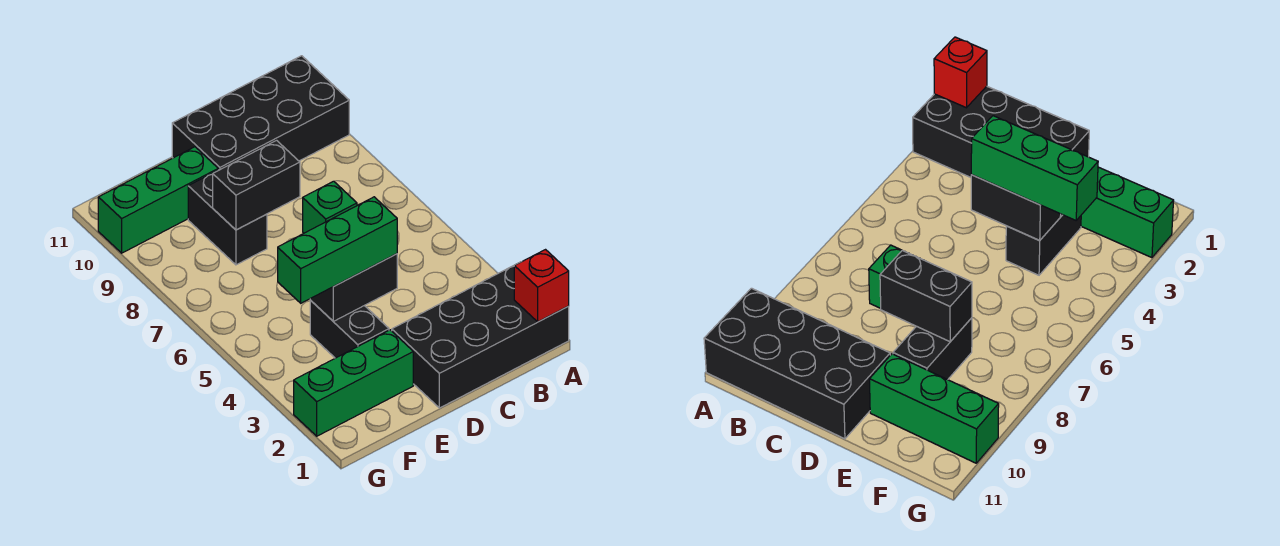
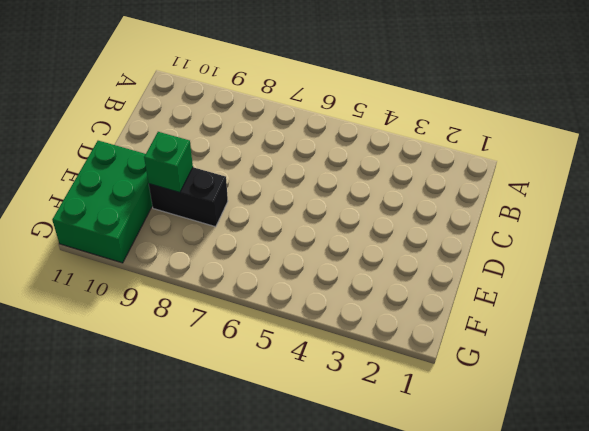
green 1x1 brick [144,132,193,192] -> green 1x1 brick moved to [303,181,357,233]
green 2x3 brick [52,141,152,263] -> green 1x3 brick [98,147,218,253]
none -> black 2x4 brick [392,262,569,408]
none -> black 2x4 brick [172,56,349,170]

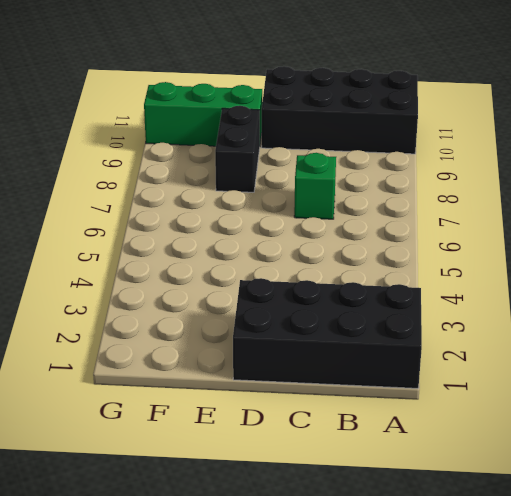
none -> green 1x3 brick [294,330,413,436]
none -> black 1x2 brick [310,300,389,358]

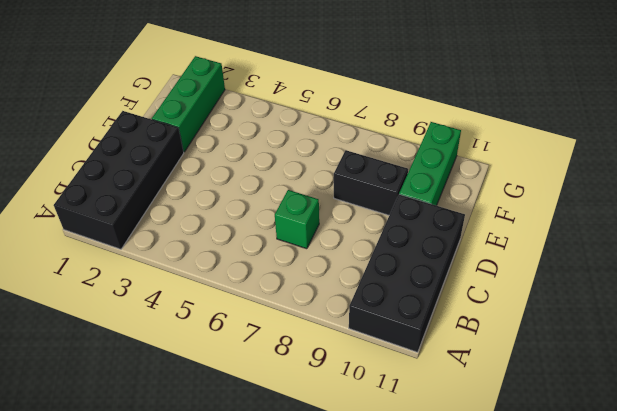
none -> black 1x2 brick [310,300,389,358]
none -> red 1x1 brick [514,250,569,322]

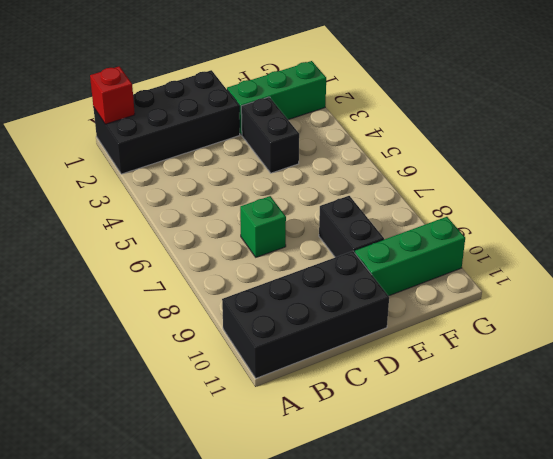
none -> black 1x2 brick [310,254,397,321]
none -> black 1x2 brick [213,140,300,230]

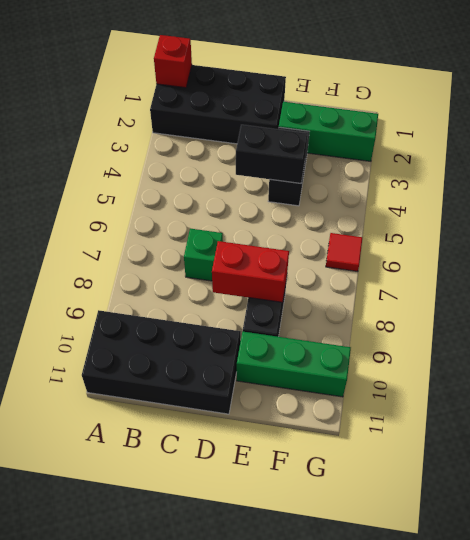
red 1x2 brick [212,241,289,302] -> black 1x2 brick [213,140,300,230]
red 1x1 tile [326,233,363,272] -> none
none -> green 1x3 brick [278,197,397,303]

